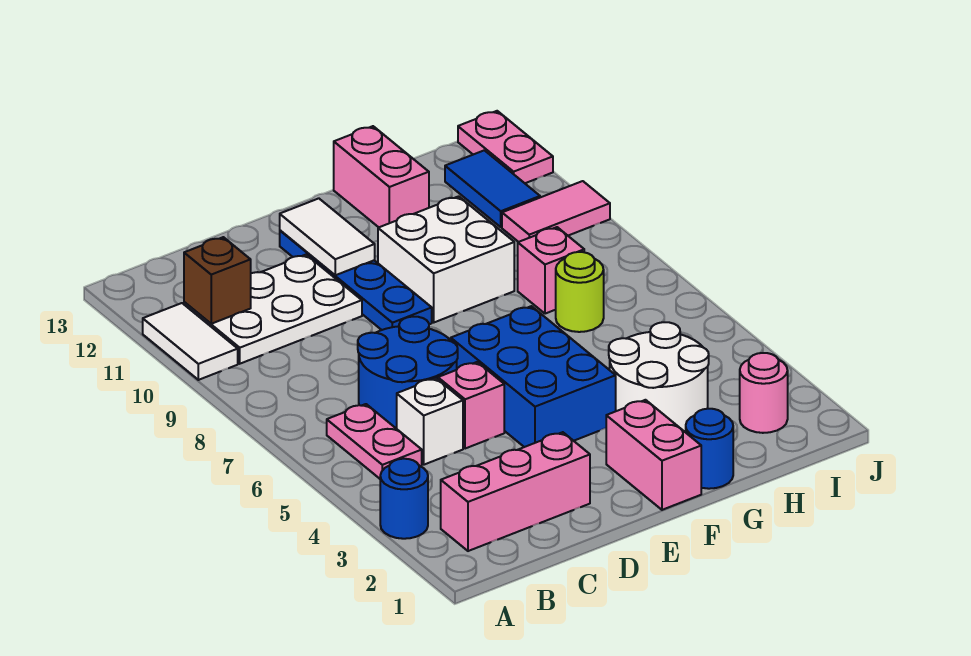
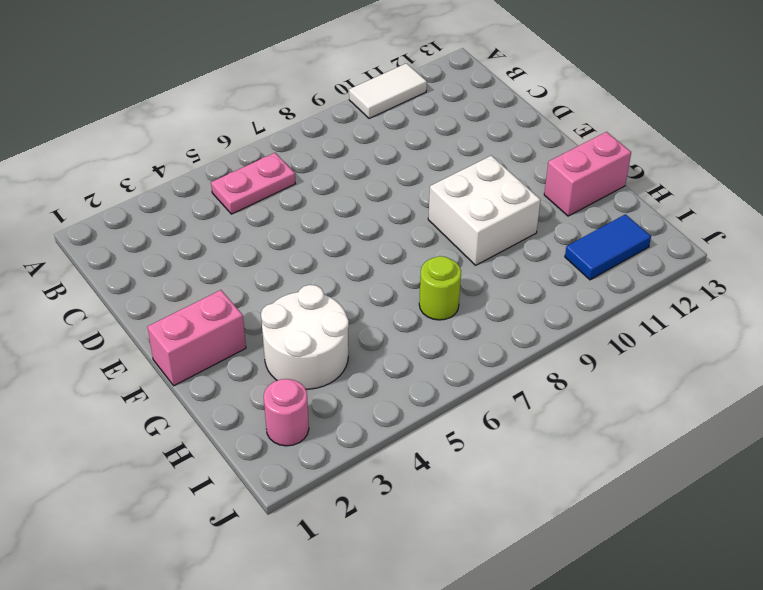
none -> blue 1x1 round brick [380,459,428,539]
none -> pink 1x3 brick [441,432,590,551]
none -> white 2x3 plate [184,255,362,364]

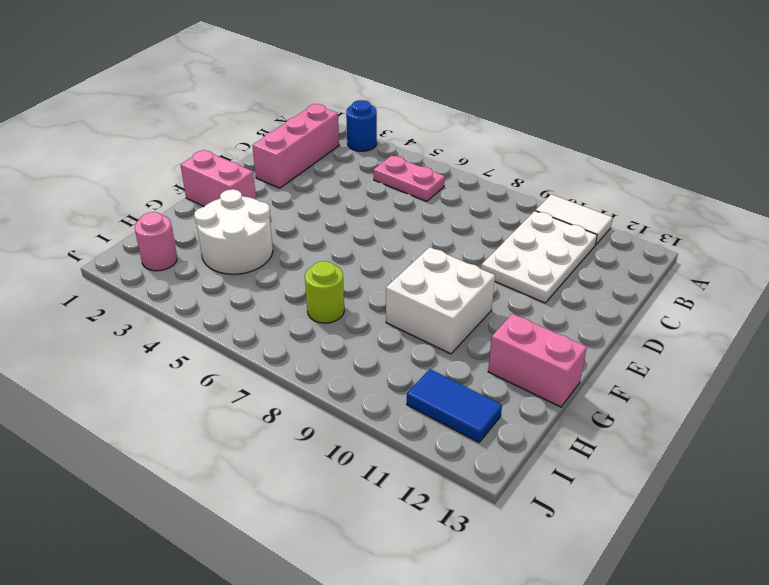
none -> white 1x1 brick [397,378,463,465]
none -> blue 2x2 round brick [358,317,458,429]
none -> pink 1x1 brick [438,362,504,449]

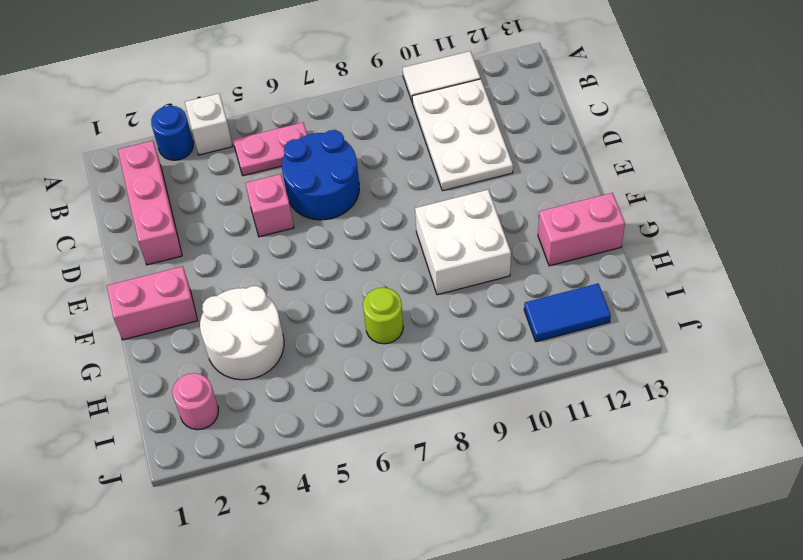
white 1x1 brick [185,94,233,155] -> white 1x1 brick moved to [397,378,463,465]
none -> blue 2x3 brick [451,306,616,447]
none -> blue 1x4 plate [280,230,432,330]
none -> blue 1x1 round brick [686,409,733,489]

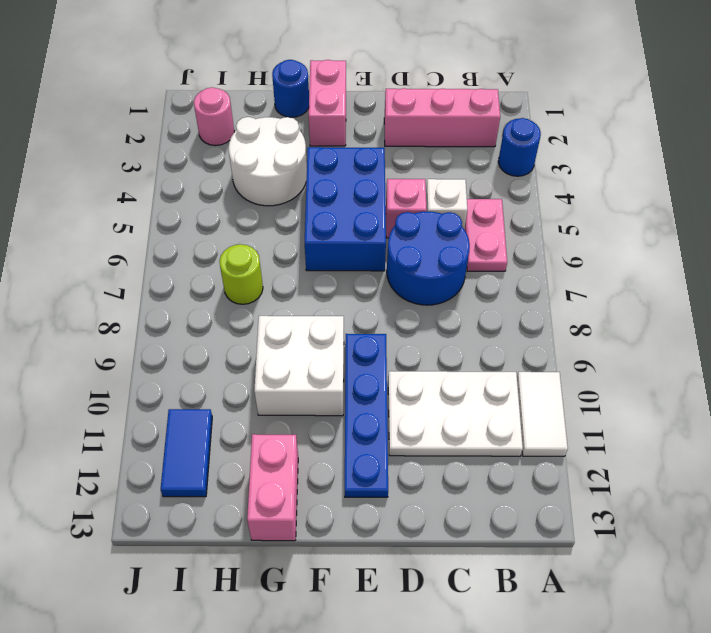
none -> pink 1x1 brick [518,227,584,314]
none -> pink 1x2 tile [502,181,610,242]
none -> pink 1x2 plate [458,111,553,183]

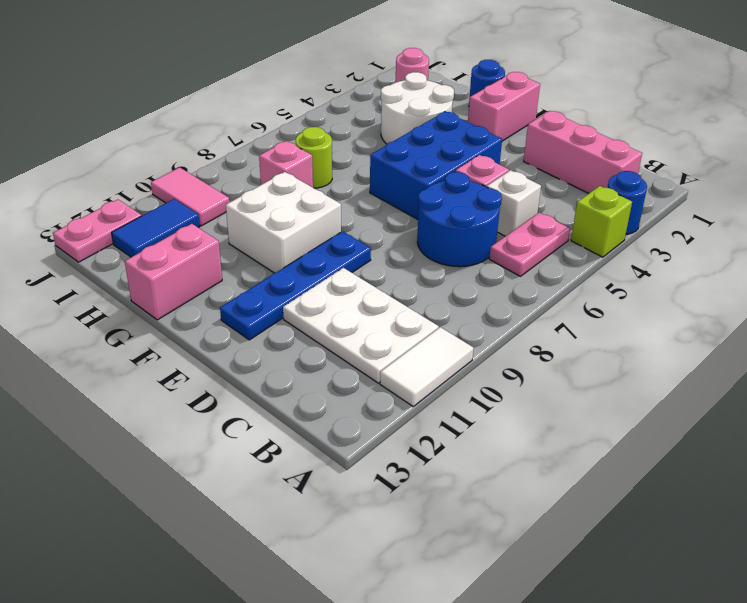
lime 1x1 brick [571,186,632,257] -> none
none -> brown 1x1 brick [184,237,251,324]
none -> white 1x2 tile [280,198,375,275]

